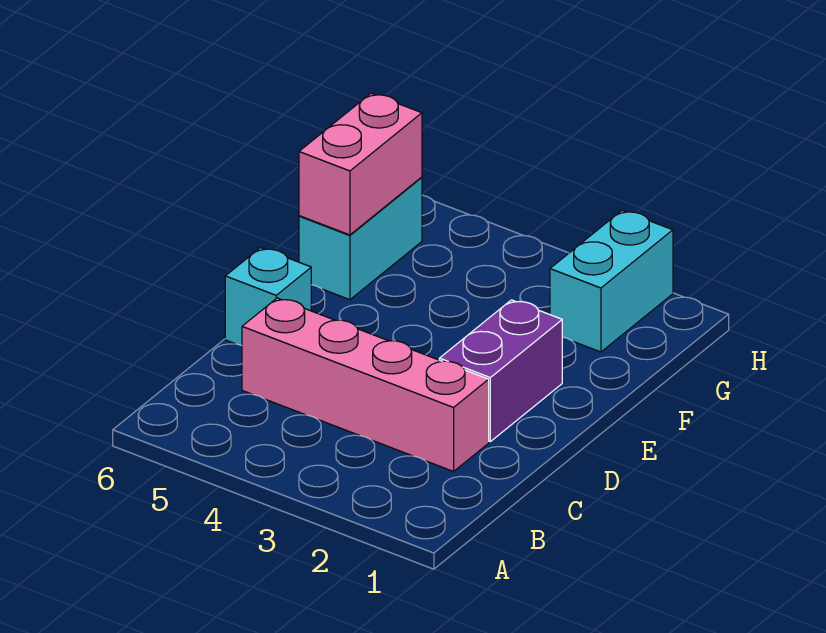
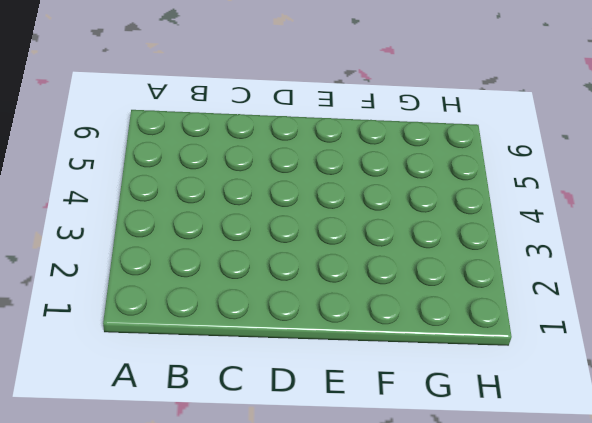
none -> pink 1x4 brick [242,298,489,471]
none -> purple 1x2 brick [439,300,562,441]

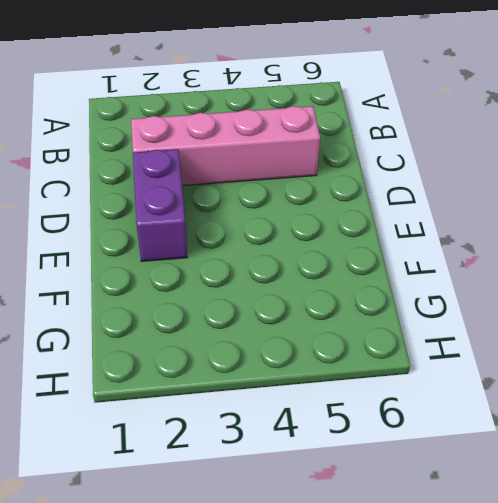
none -> cyan 1x1 brick [225,248,311,345]
none -> cyan 1x2 brick [299,177,422,300]

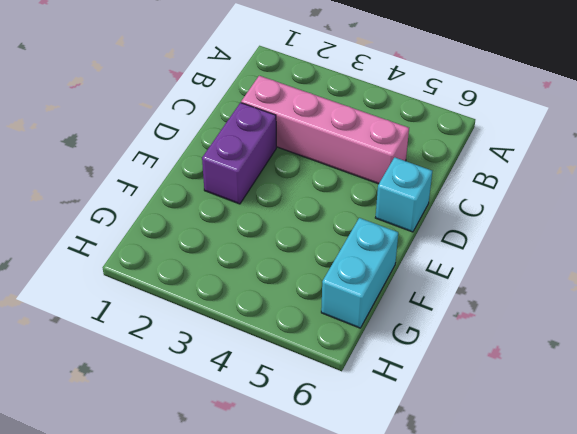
none -> cyan 1x2 brick [550,210,673,352]
none -> pink 1x2 brick [299,93,422,235]

